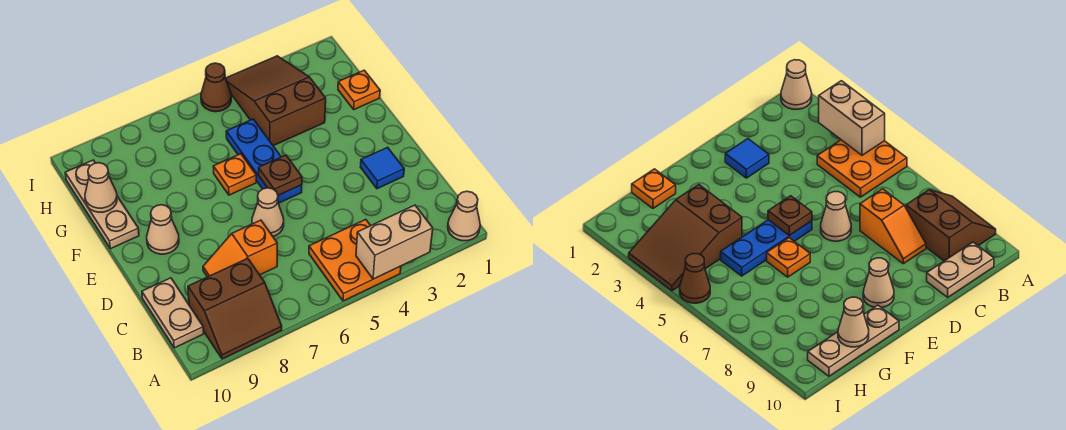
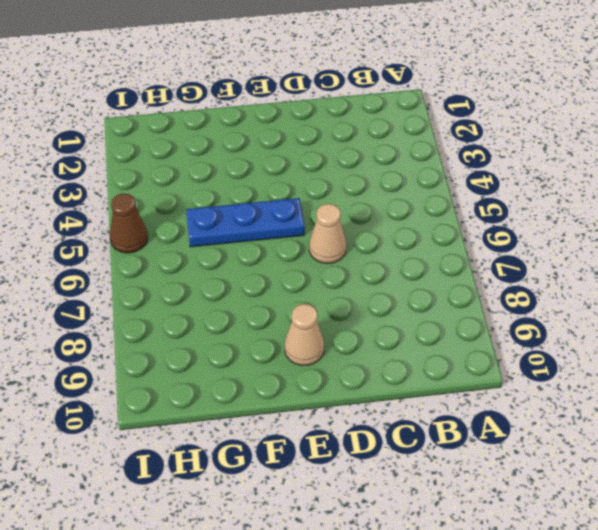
none -> tan 1x1 cone [448,191,480,241]
none -> orange 2x2 plate [309,220,401,301]
none -> brown 2x2 slope [188,258,282,359]

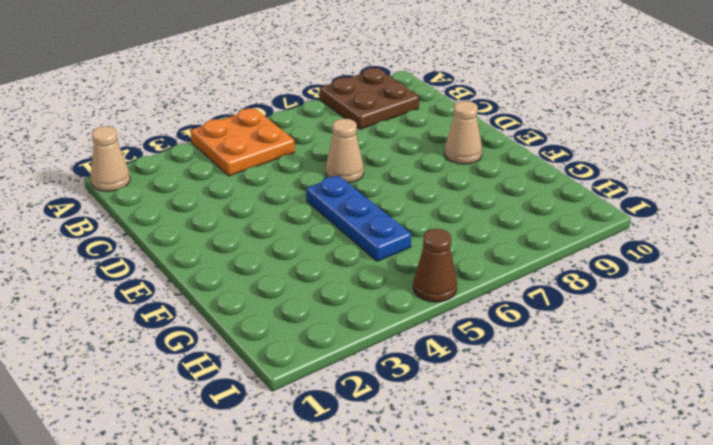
brown 2x2 plate [320,68,419,129] -> brown 2x2 slope [188,258,282,359]
none -> tan 1x2 plate [142,278,204,348]
none -> orange 1x2 slope [203,220,277,277]
none -> blue 1x1 tile [361,147,404,189]

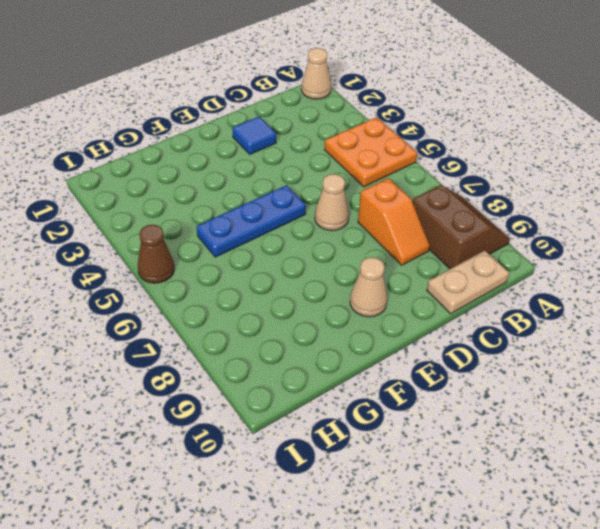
none -> orange 1x1 plate [213,154,256,195]
none -> tan 1x3 plate [65,160,139,249]
none -> orange 1x1 plate [338,70,380,110]

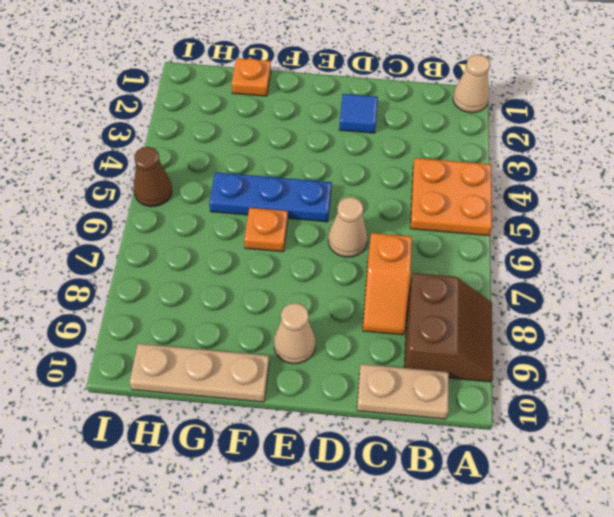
none -> brown 2x3 slope [226,56,326,146]
none -> tan 1x2 brick [356,205,433,279]
none -> brown 1x1 plate [259,155,302,195]

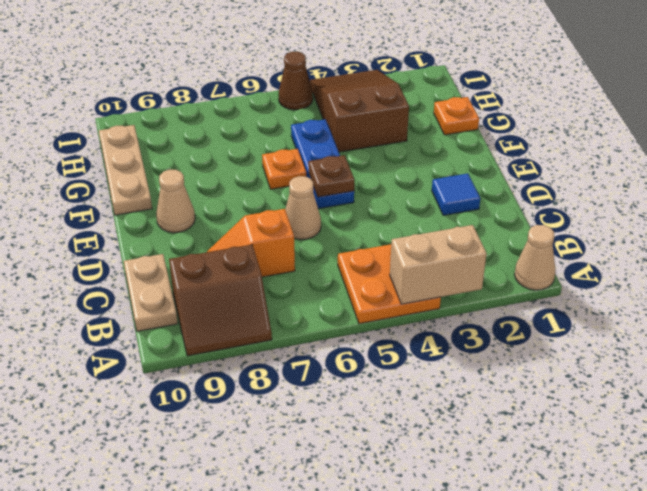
none -> tan 1x1 cone [85,163,117,212]

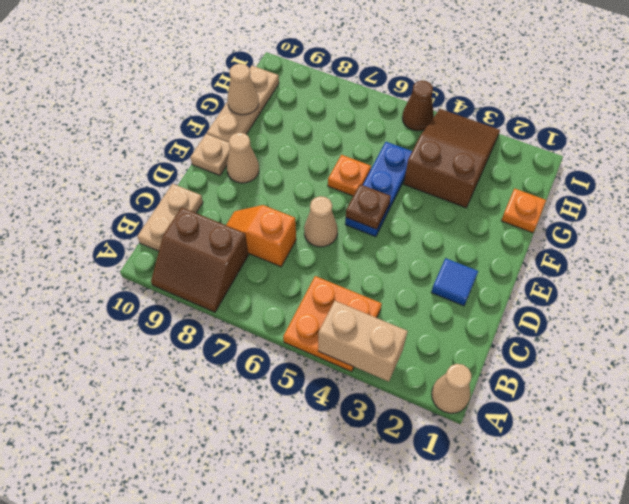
tan 1x1 plate [190,134,230,175] -> none

